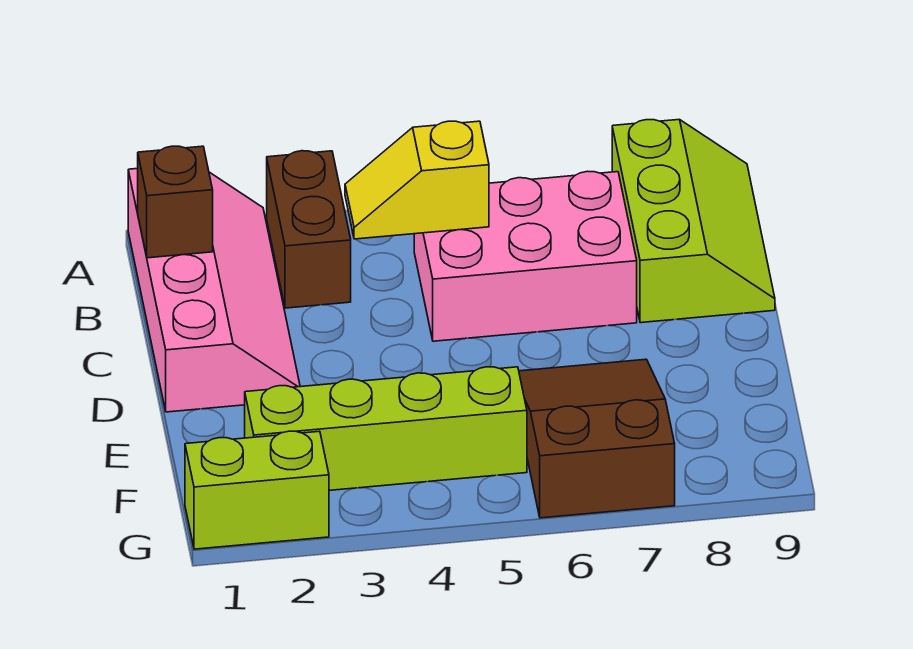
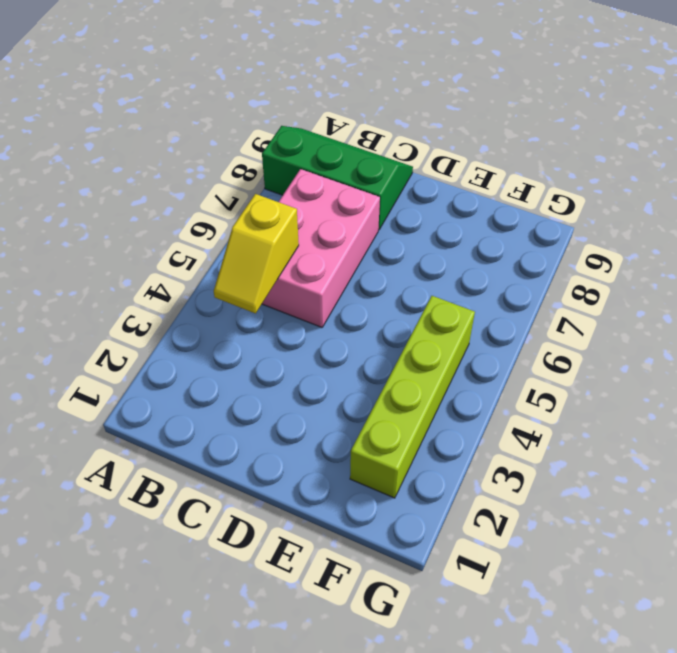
green 2x3 slope [262,126,413,230] -> lime 2x3 slope [612,119,775,323]
none -> pink 2x4 slope [128,168,300,412]
none -> brown 1x2 brick [267,151,351,308]

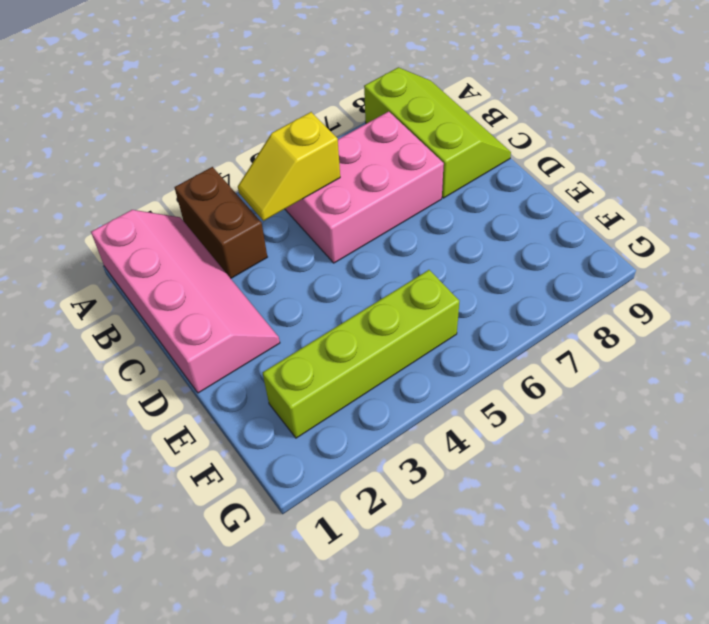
none -> brown 2x3 slope [519,359,675,518]
none -> lime 1x2 brick [185,431,329,549]

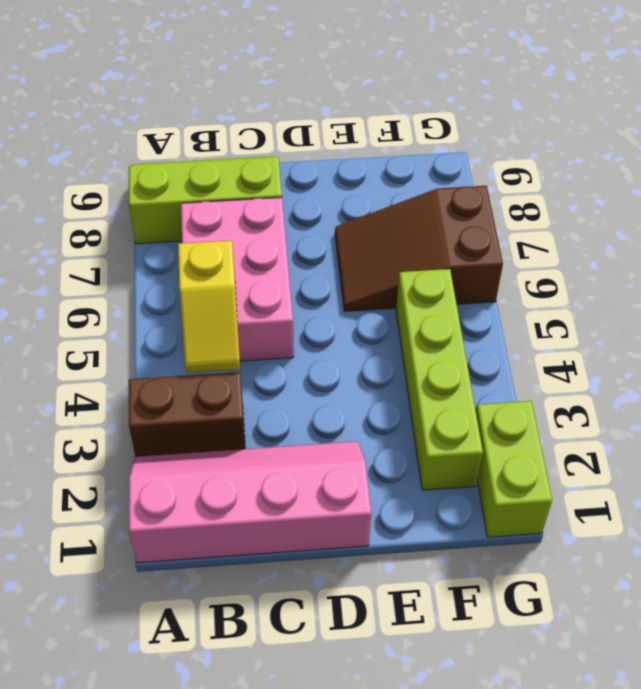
none -> brown 1x1 brick [138,146,213,258]

